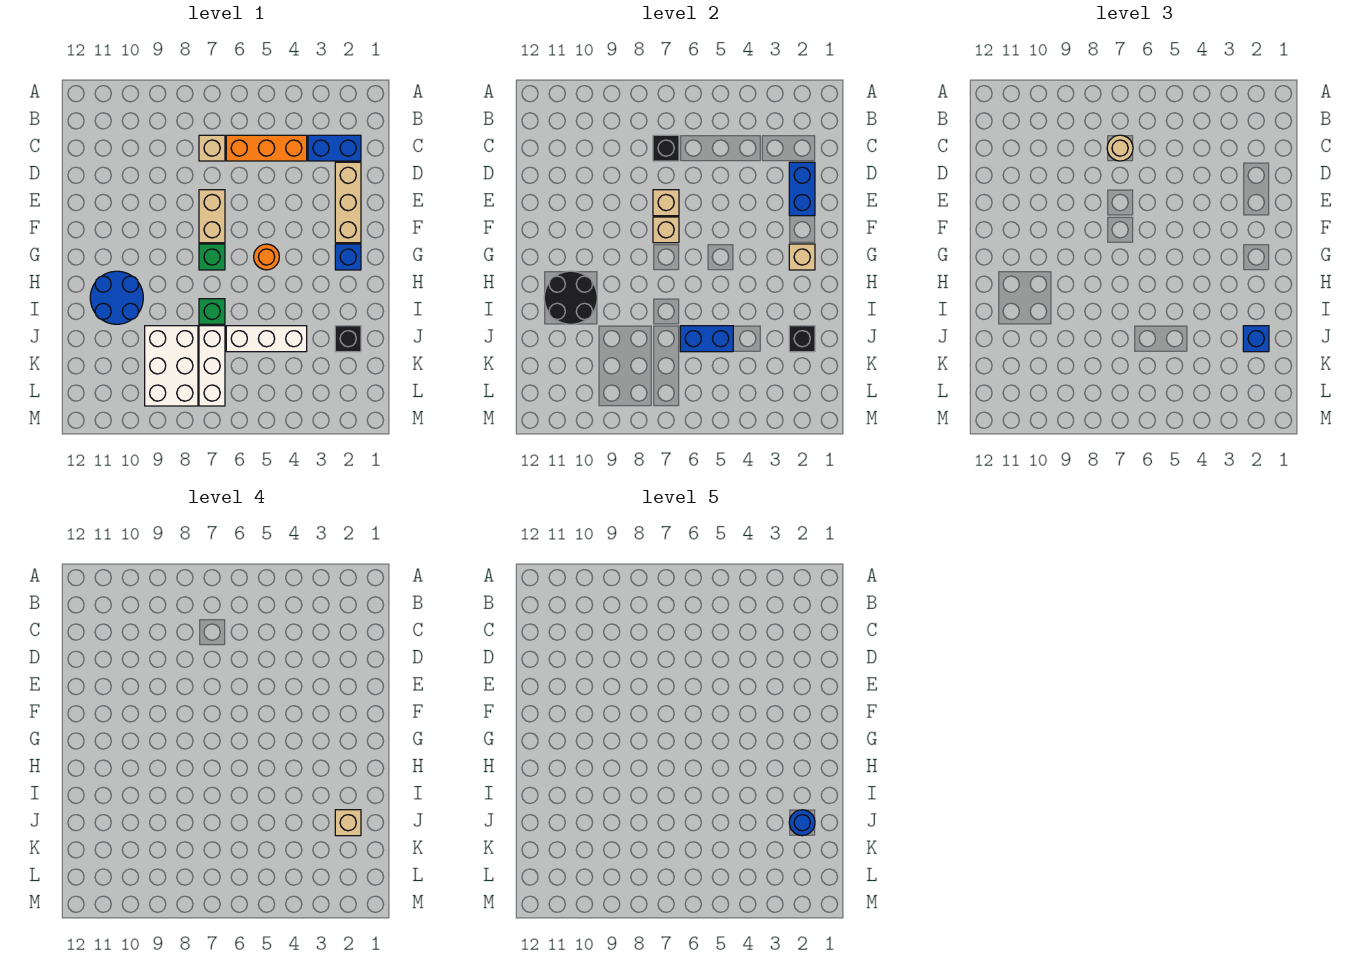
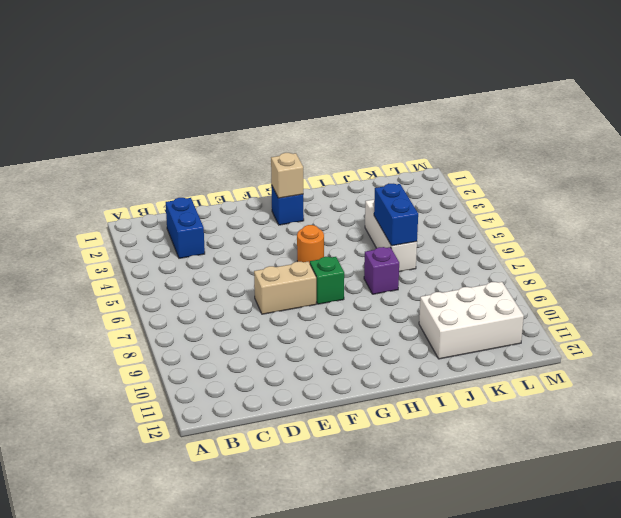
purple 1x1 brick [364,247,399,294] -> green 1x1 brick [199,299,225,324]
white 2x3 brick [419,282,524,359] -> white 2x3 brick moved to [145,326,198,406]
none -> orange 1x3 brick [226,135,307,161]
none -> tan 1x1 brick [199,135,225,161]
none -> tan 1x3 brick [335,162,361,243]

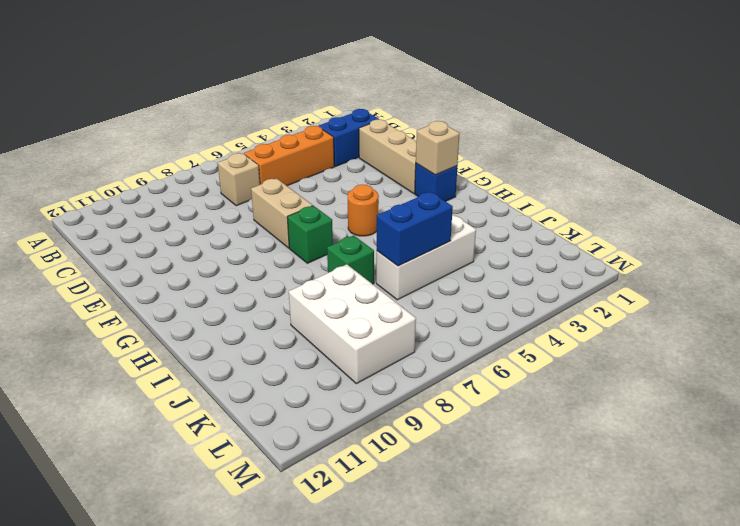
none -> blue 2x2 round brick [90,271,143,324]
none -> black 1x1 brick [335,326,361,352]
none -> white 1x3 brick [199,326,225,406]

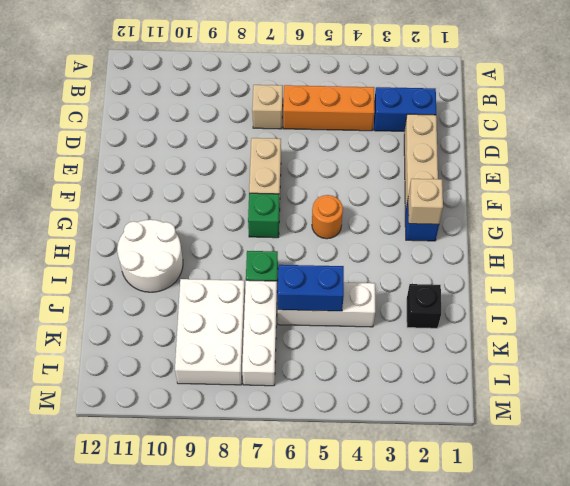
white 2x2 round brick [117,220,183,292] -> blue 2x2 round brick [90,271,143,324]
none -> black 1x1 brick [653,135,679,161]
none -> blue 1x2 brick [789,162,815,216]
none -> tan 1x1 brick [653,190,679,216]

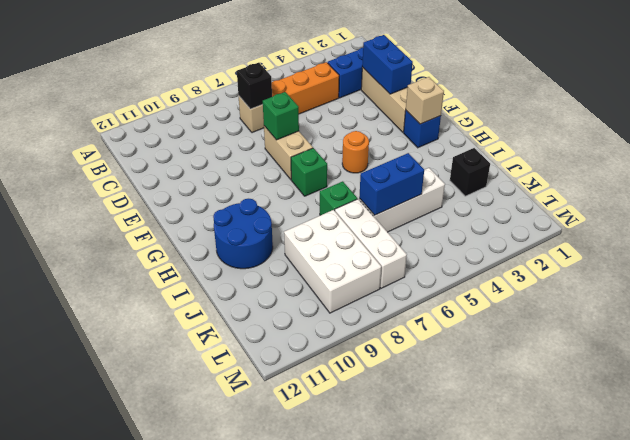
green 1x1 brick [262,92,299,140] -> tan 1x1 brick [653,190,679,216]
none -> tan 1x1 brick [653,217,679,243]
none -> black 2x2 round brick [544,271,597,324]
none -> black 1x1 brick [789,326,815,352]

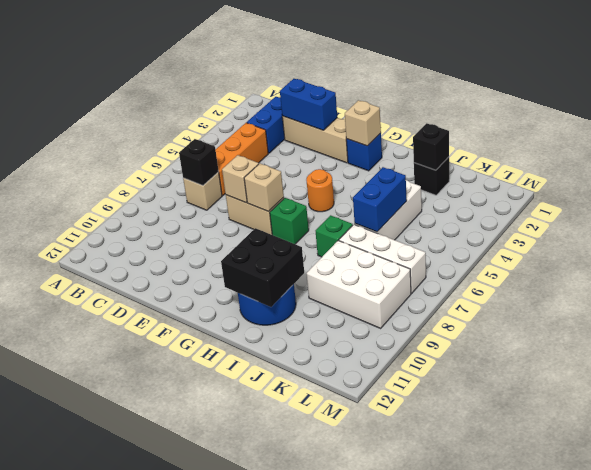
black 2x2 brick [221,228,304,307] -> black 2x2 round brick [544,271,597,324]
none -> tan 1x1 round brick [1107,135,1133,161]
none -> blue 1x1 brick [1243,326,1269,352]
none -> tan 1x1 brick [335,810,361,836]

